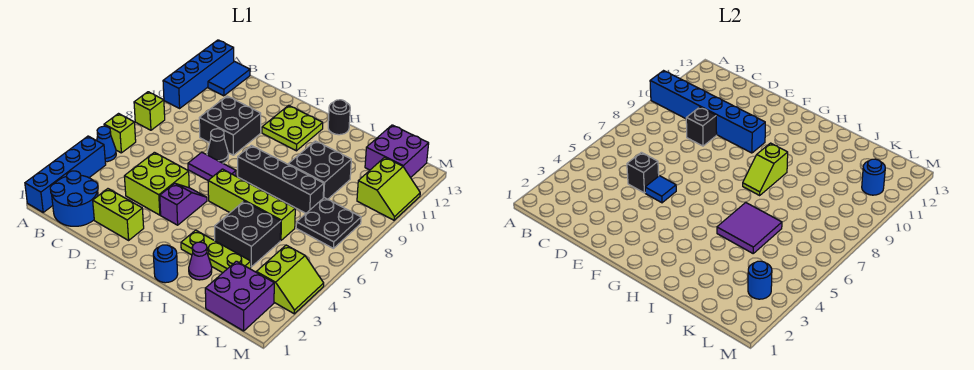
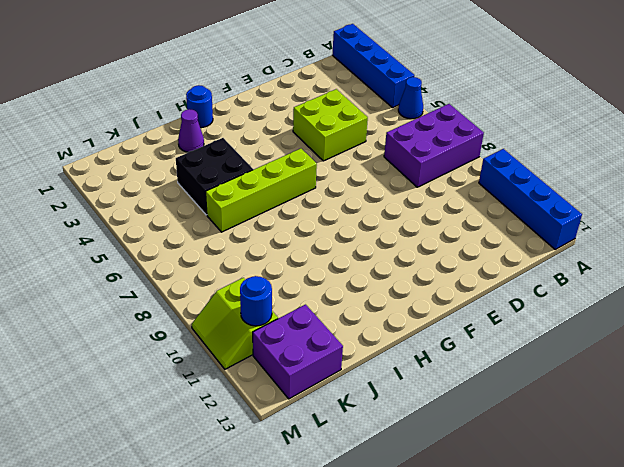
purple 2x3 brick [384,104,484,187] -> lime 1x1 brick [134,92,165,130]
none -> lime 1x1 brick [104,114,136,153]
none -> blue 2x2 round brick [50,171,98,226]
none -> blue 1x2 tile [208,62,250,96]
none -> lime 1x2 brick [93,189,144,240]

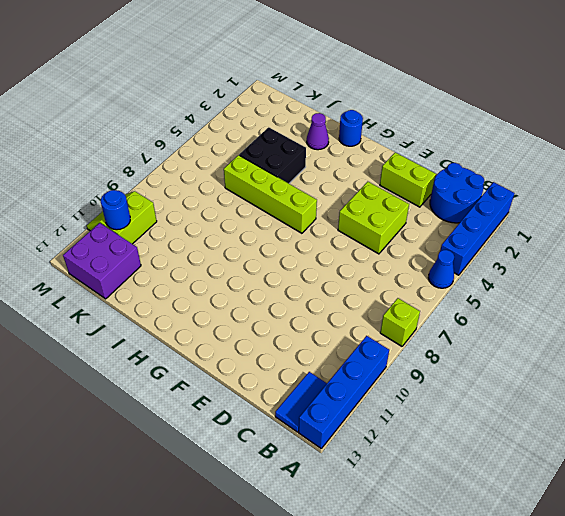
none -> lime 1x1 brick [104,114,136,153]
none -> black 2x2 brick [199,96,261,155]
none -> purple 1x2 tile [188,152,236,180]
none -> black 1x1 cone [207,129,228,163]

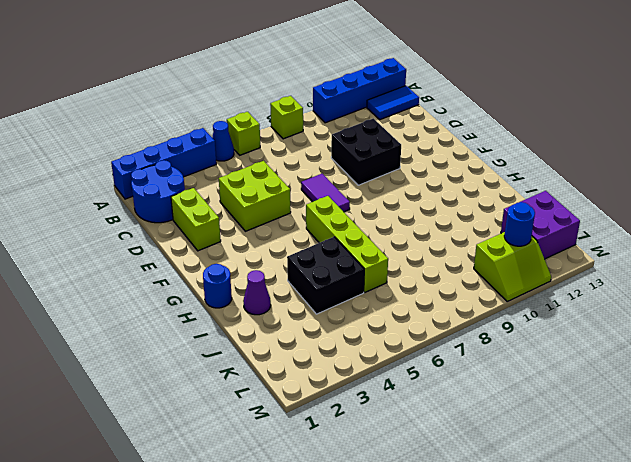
none -> black 1x1 cone [207,129,228,163]
none -> purple 1x2 slope [160,183,207,225]
none -> lime 2x2 plate [262,105,323,151]
none -> black 1x4 brick [238,145,324,213]

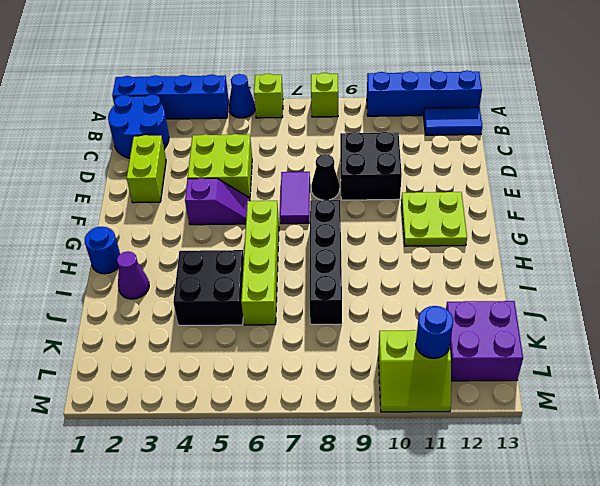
none -> lime 1x3 plate [181,230,251,273]
none -> black 1x1 round brick [328,100,350,135]
none -> black 2x2 brick [288,141,351,199]
none -> purple 2x2 brick [205,261,274,331]

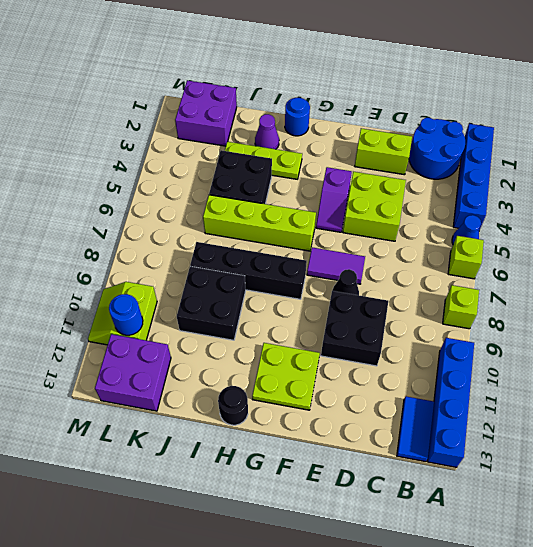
none -> black 2x2 plate [296,198,361,248]
none -> lime 2x2 slope [256,245,324,314]
none -> blue 1x6 brick [650,71,765,153]
none -> black 1x1 brick [627,152,659,193]

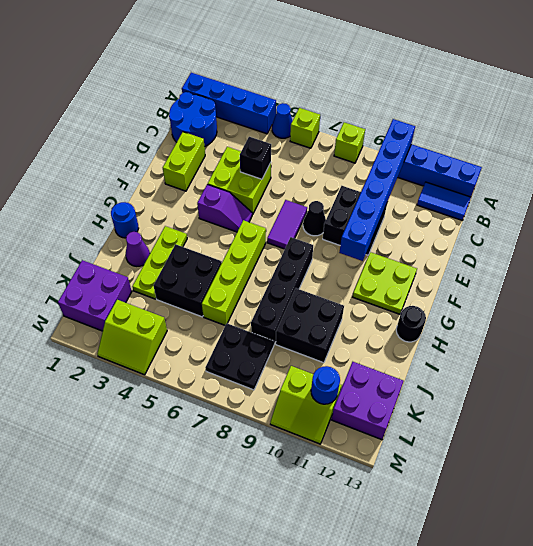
none -> black 1x1 brick [686,107,717,146]
none -> blue 1x1 tile [645,176,676,203]
none -> lime 1x2 slope [743,143,788,195]
none -> purple 2x2 tile [717,203,782,253]

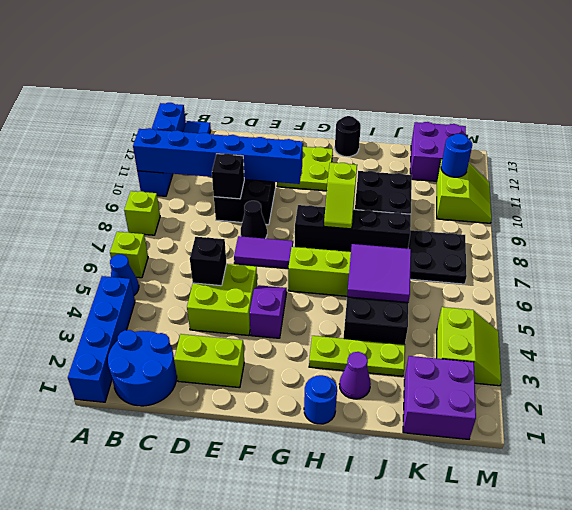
none -> blue 1x1 tile [645,176,676,203]
none -> blue 1x1 round brick [748,261,772,299]

